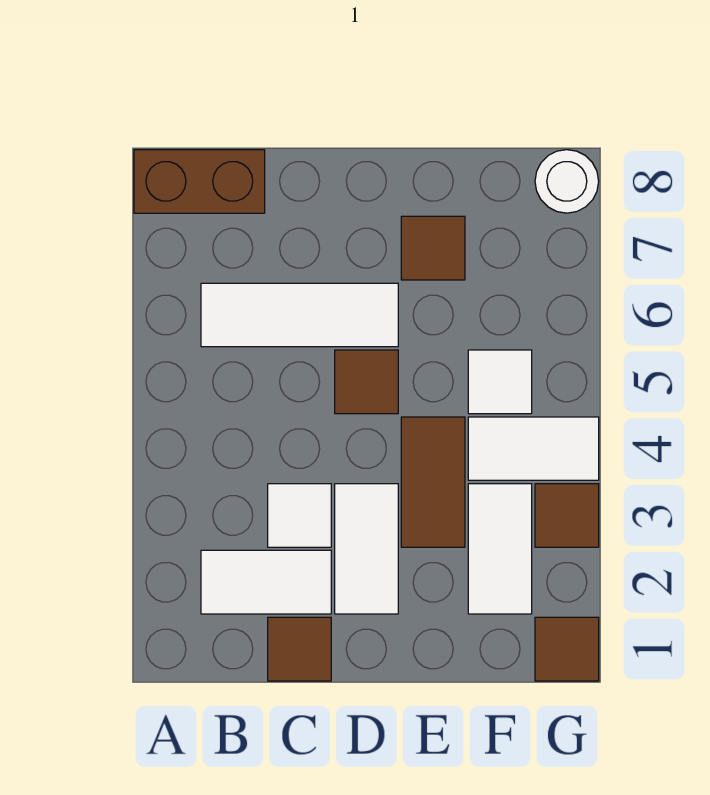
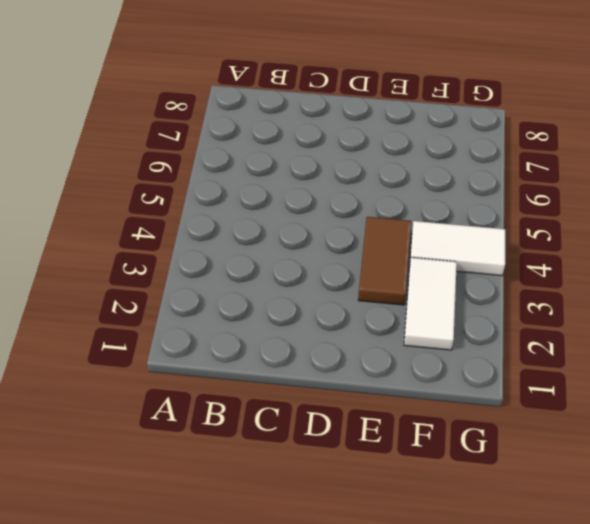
none -> brown 1x2 brick [134,150,265,213]
none -> white 1x2 tile [201,550,331,614]
none -> white 1x3 tile [201,283,398,347]

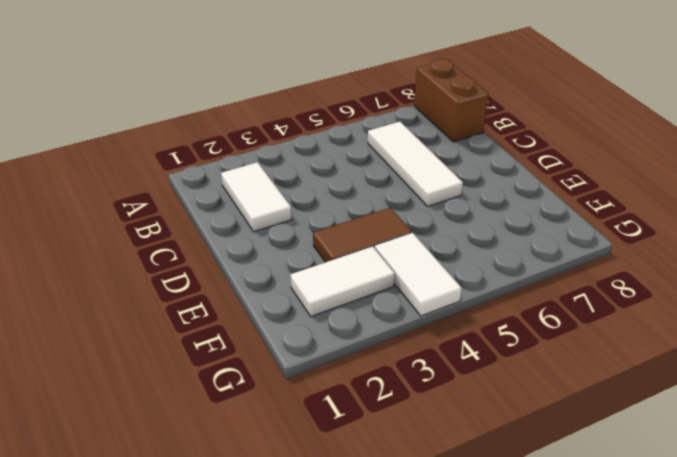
none -> brown 1x1 tile [268,617,331,681]
none -> white 1x1 tile [268,484,331,547]
none -> white 1x2 tile [335,484,398,614]

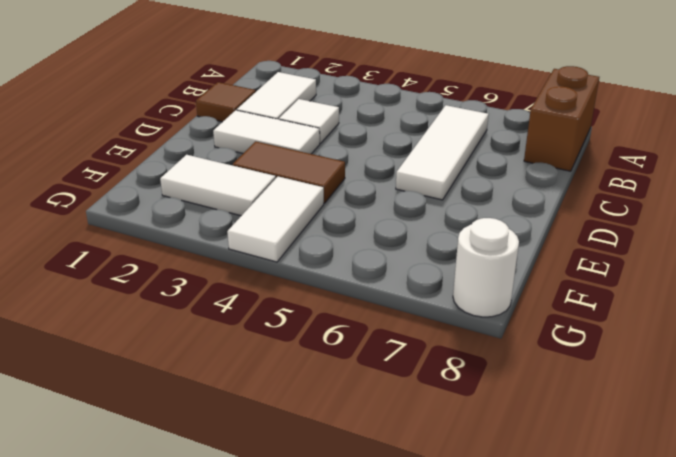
none -> brown 1x1 tile [335,350,398,414]
none -> brown 1x1 tile [401,216,465,280]
none -> white 1x1 tile [468,350,532,414]

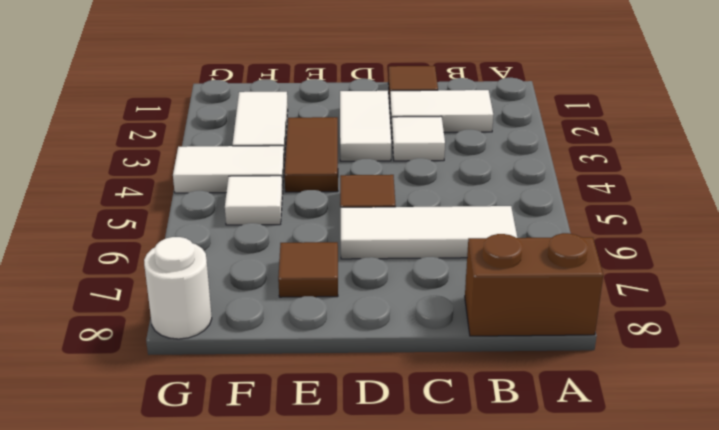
none -> brown 1x1 tile [535,617,599,681]
none -> brown 1x1 tile [535,484,599,547]

